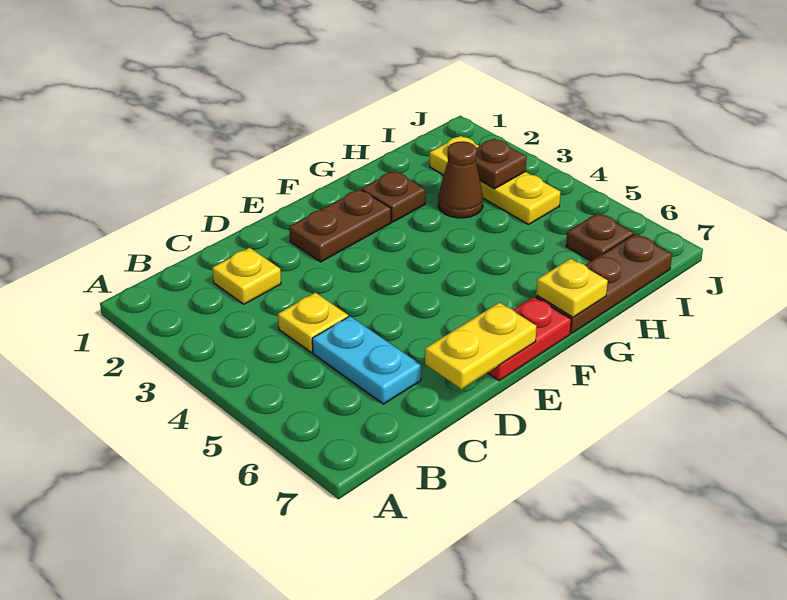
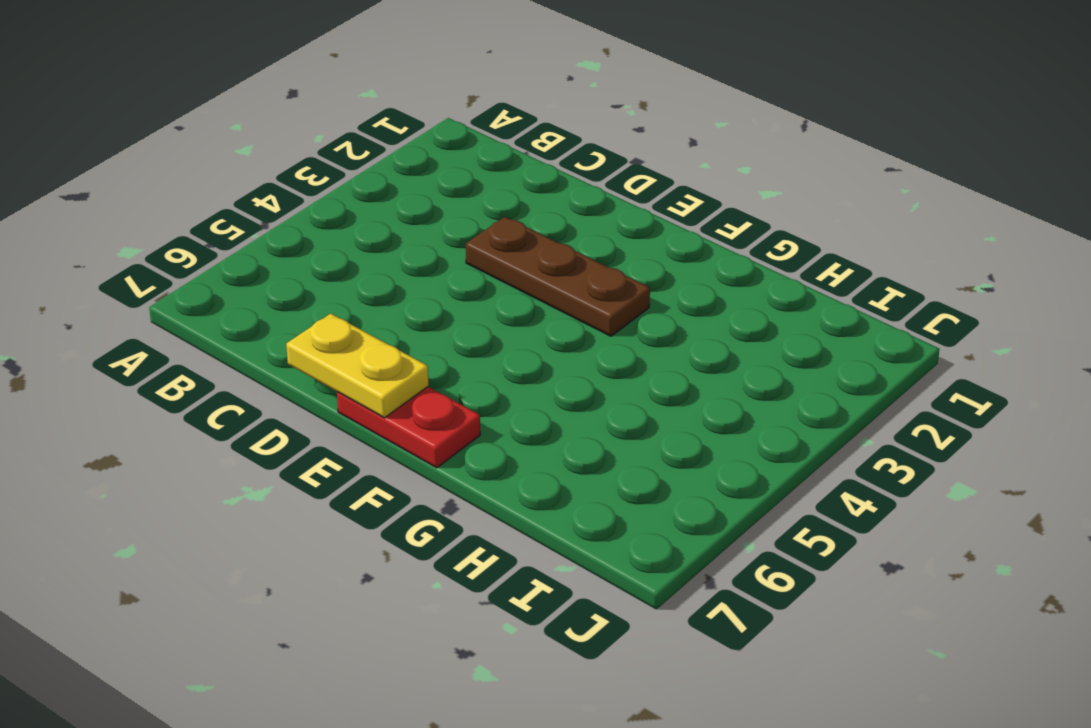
brown 1x3 plate [466,217,650,336] -> brown 1x3 plate moved to [536,234,672,333]
none -> yellow 1x1 plate [212,248,281,304]
none -> yellow 1x1 plate [278,293,348,352]
none -> cyan 1x2 plate [312,316,421,404]

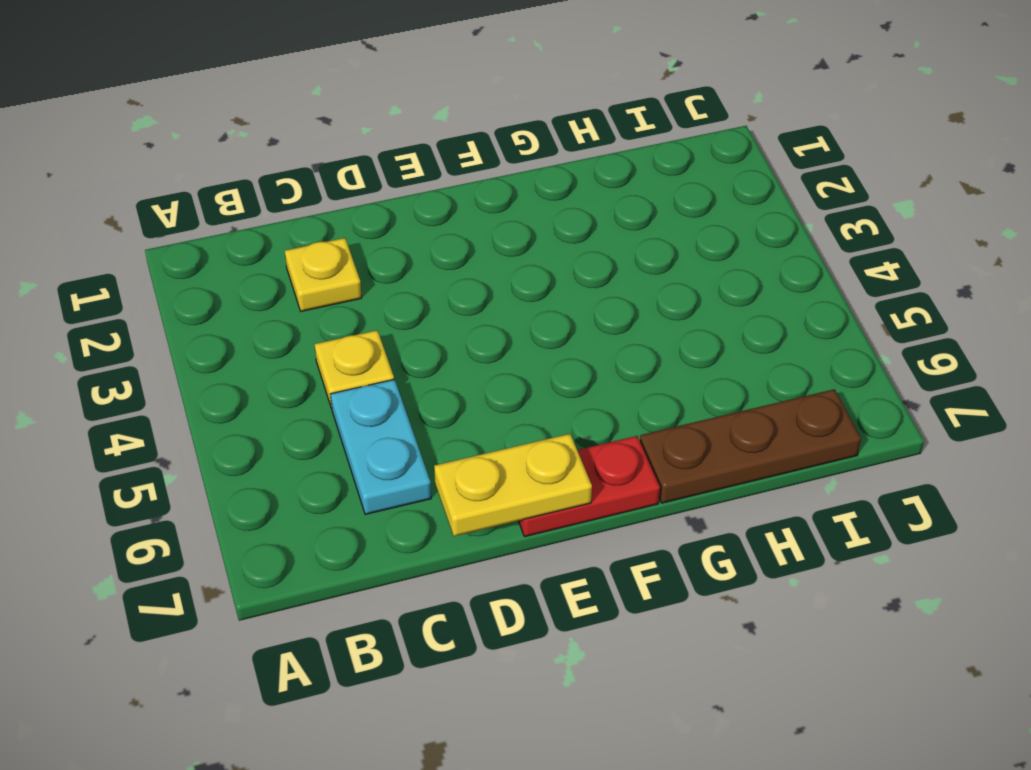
none -> brown 1x2 plate [289,189,391,262]
none -> brown 1x1 plate [362,171,426,222]
none -> brown 1x1 cone [438,141,483,218]

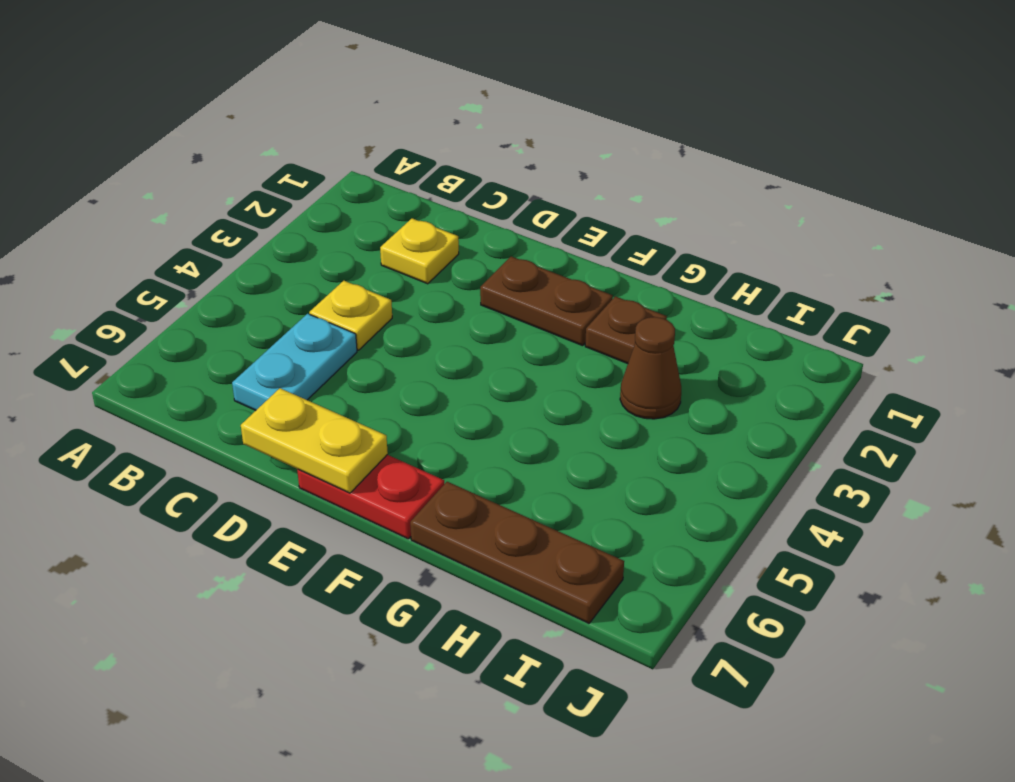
none -> yellow 1x3 plate [430,136,560,225]
none -> brown 1x1 plate [566,213,634,261]
none -> yellow 1x1 plate [536,259,608,317]

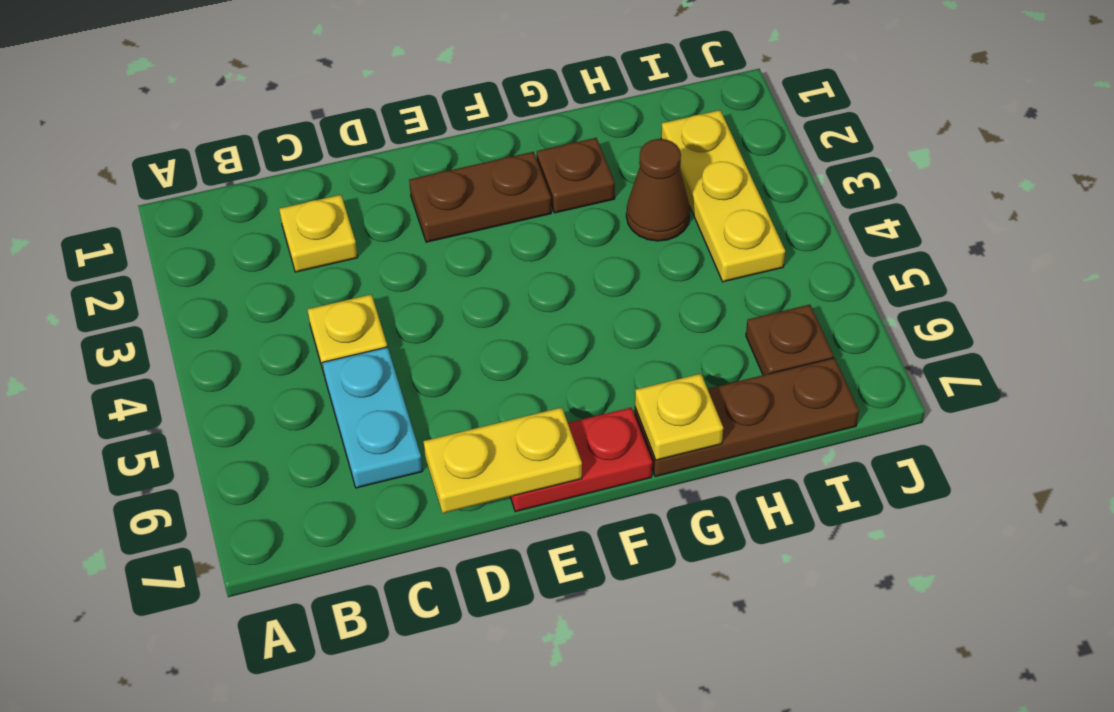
none -> brown 1x1 plate [476,138,527,189]

